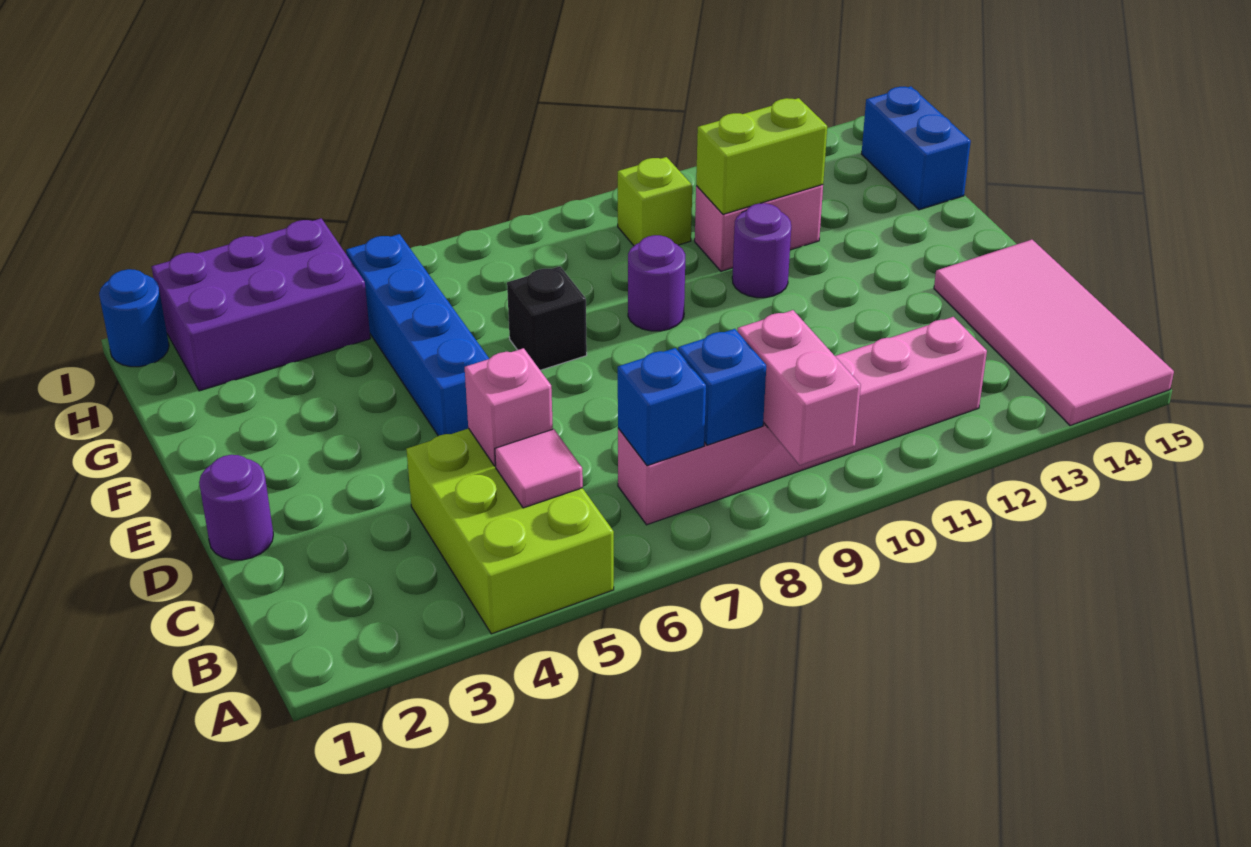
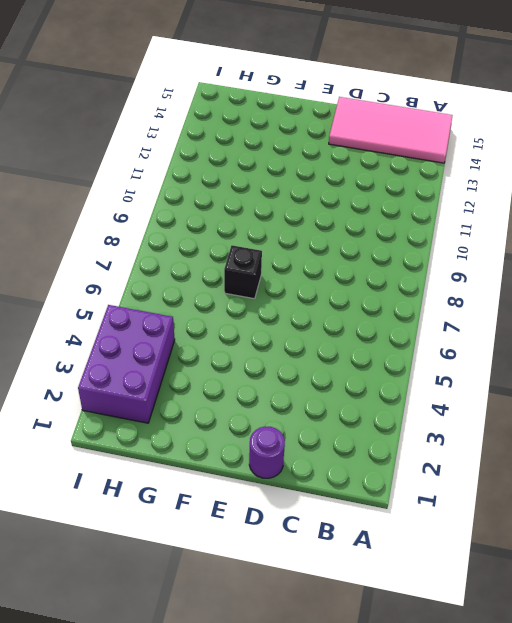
none -> lime 2x3 brick [406,428,614,634]
none -> pink 1x6 brick [618,317,987,525]
none -> blue 1x4 brick [346,234,489,436]

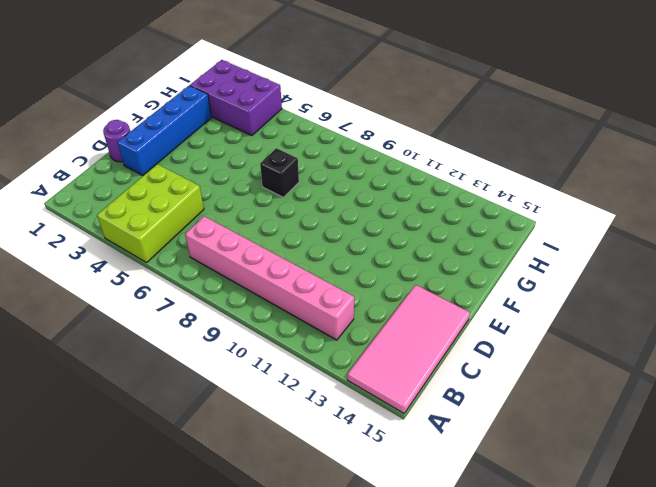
blue 1x4 brick [117,86,212,175] -> blue 1x4 brick moved to [346,234,489,436]
none -> purple 1x1 round brick [628,235,685,331]
none -> purple 1x1 round brick [732,203,791,298]
none -> pink 1x2 brick [695,185,823,271]

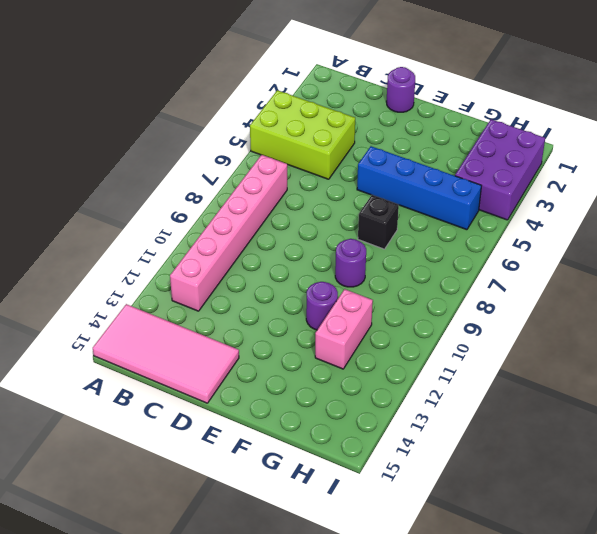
none -> blue 1x2 brick [862,86,971,210]
none -> lime 1x1 brick [618,157,692,246]
none -> blue 1x1 round brick [99,269,169,367]

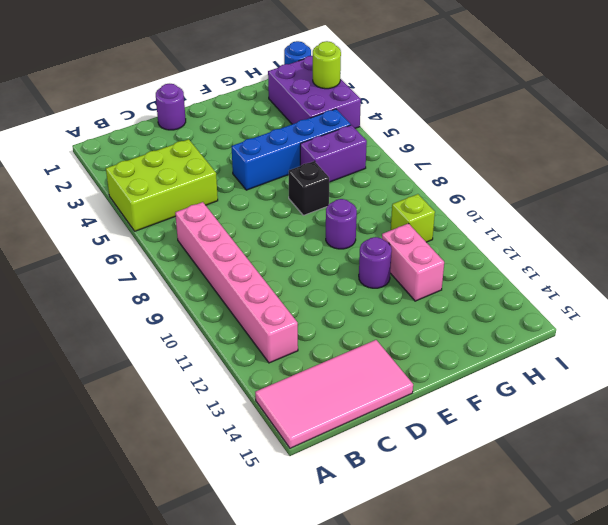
purple 1x2 brick [300,125,367,182] -> none
lime 1x1 round brick [313,41,341,89] -> none
none -> blue 1x2 brick [862,86,971,210]
none -> pink 1x2 brick [738,310,861,465]
none -> pink 1x1 tile [495,429,583,508]

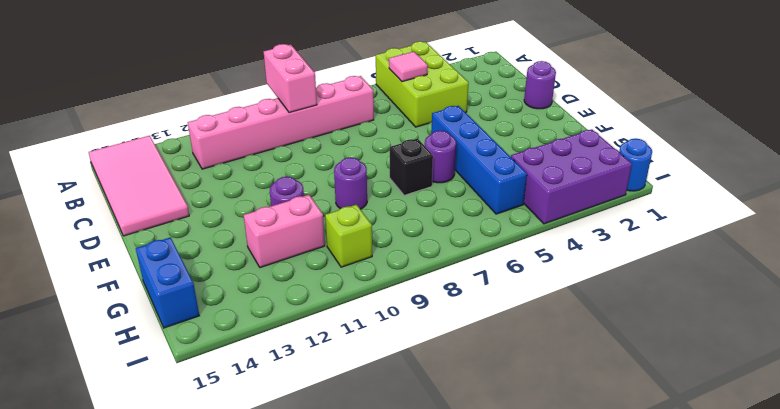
purple 1x1 round brick [425,131,456,183] -> none
none -> blue 1x1 brick [618,348,706,466]
none -> blue 1x1 brick [678,329,766,445]
none -> pink 1x1 brick [465,348,553,466]

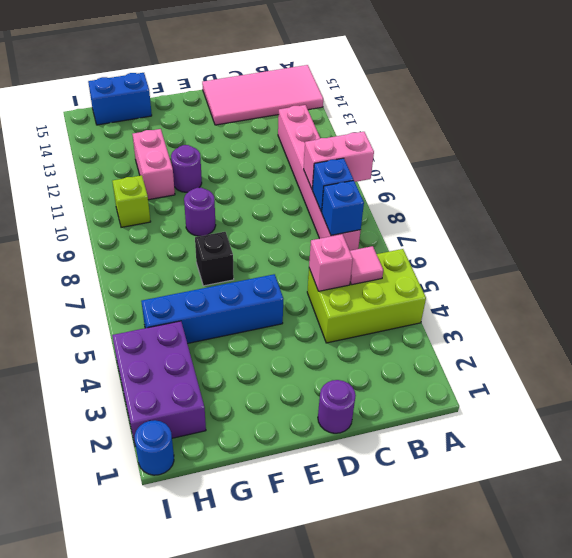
none -> lime 1x2 brick [696,98,827,214]

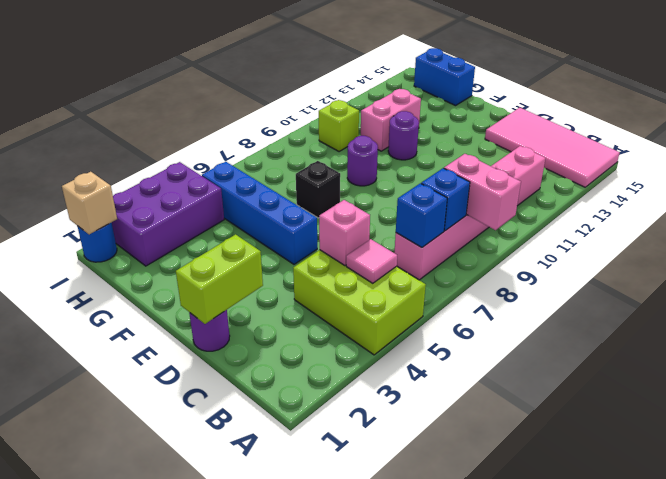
lime 1x2 brick [176,234,263,324] -> lime 1x2 brick moved to [696,98,827,214]
tan 1x1 brick [62,172,117,234] -> none

